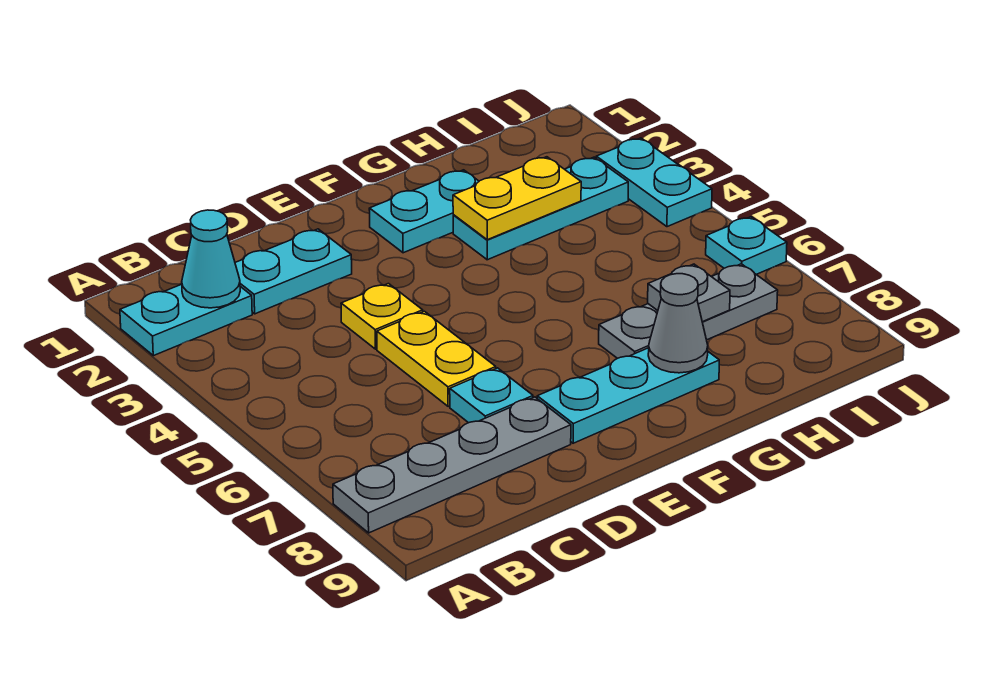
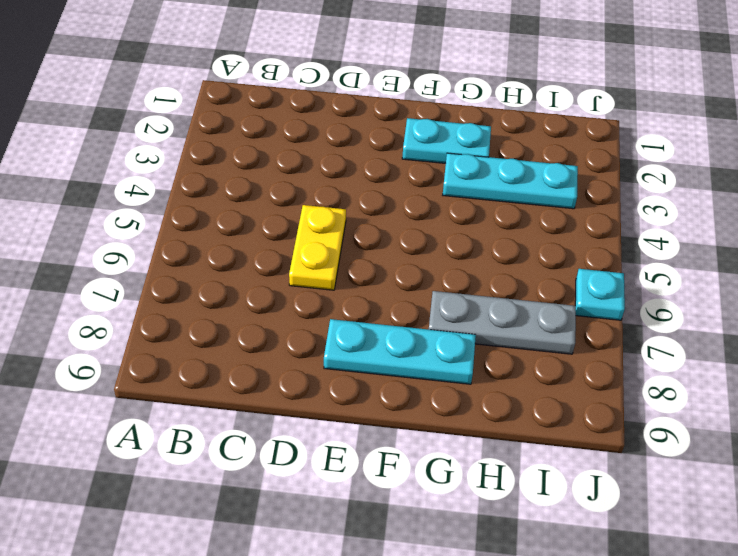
none -> cyan 1x2 plate [120,284,252,356]
none -> grey 1x4 plate [333,397,571,533]
none -> cyan 1x2 plate [235,229,352,314]

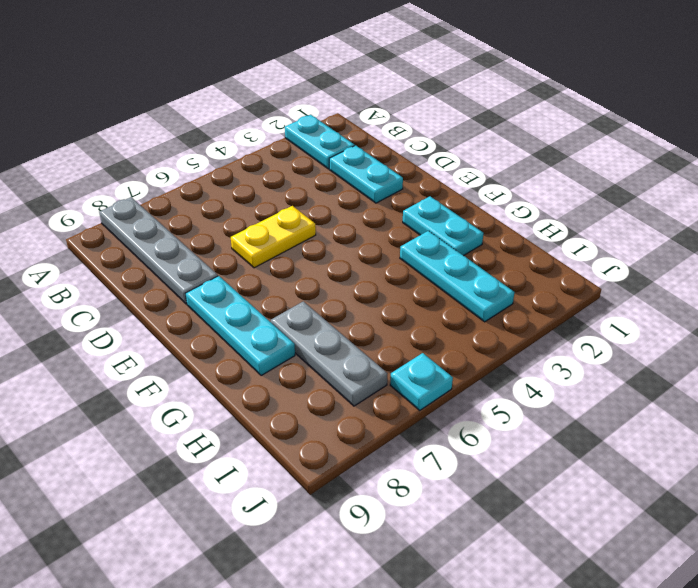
none -> yellow 1x1 plate [341,284,423,349]
none -> cyan 1x1 plate [450,368,533,423]
none -> cyan 1x2 plate [596,138,712,227]

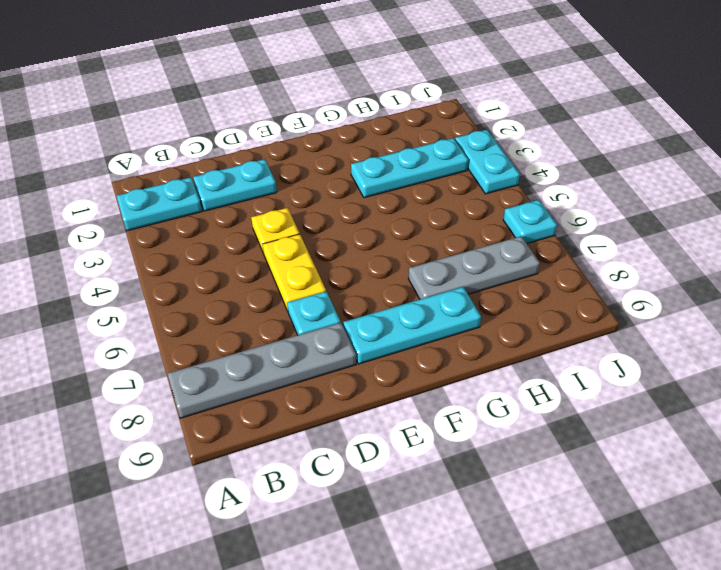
none -> cyan 1x2 plate [369,170,479,253]
none -> cyan 1x1 cone [182,210,240,308]
none -> yellow 1x2 plate [453,157,581,240]

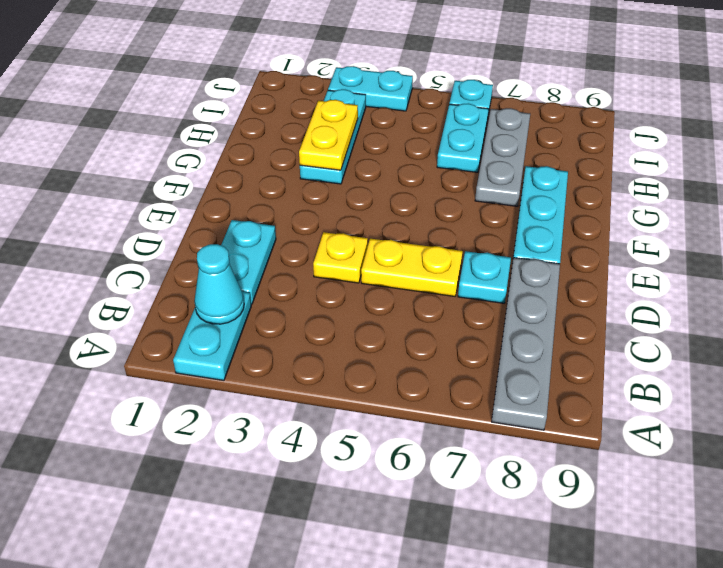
cyan 1x2 plate [437,103,489,172] -> cyan 1x2 plate moved to [369,170,479,253]
none -> grey 1x1 cone [648,274,708,373]
none -> grey 1x1 plate [648,264,730,322]

